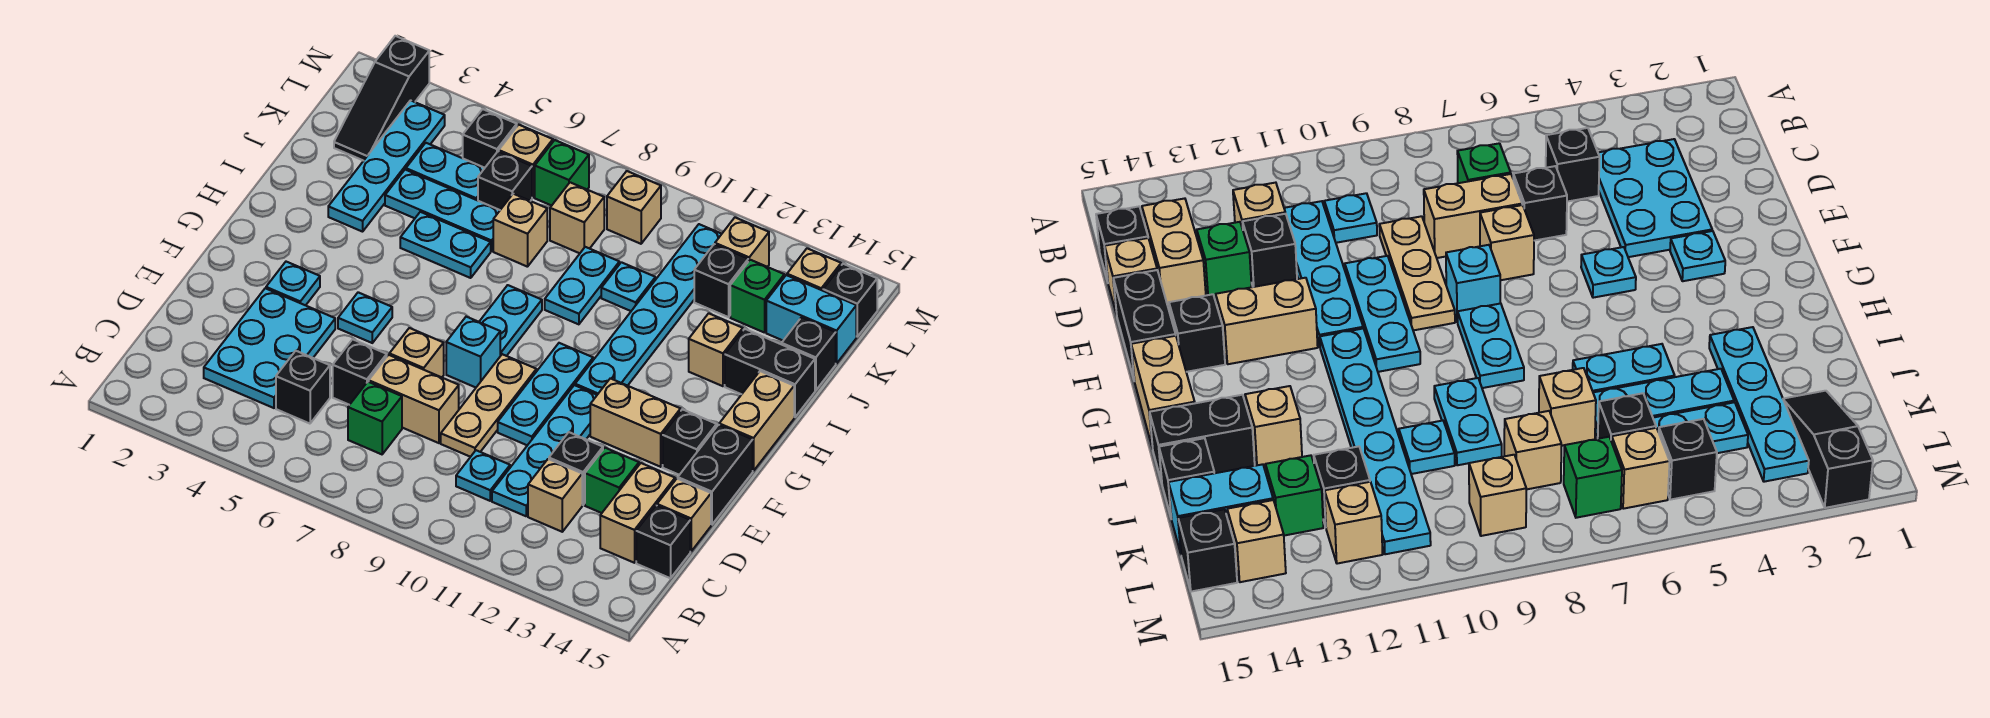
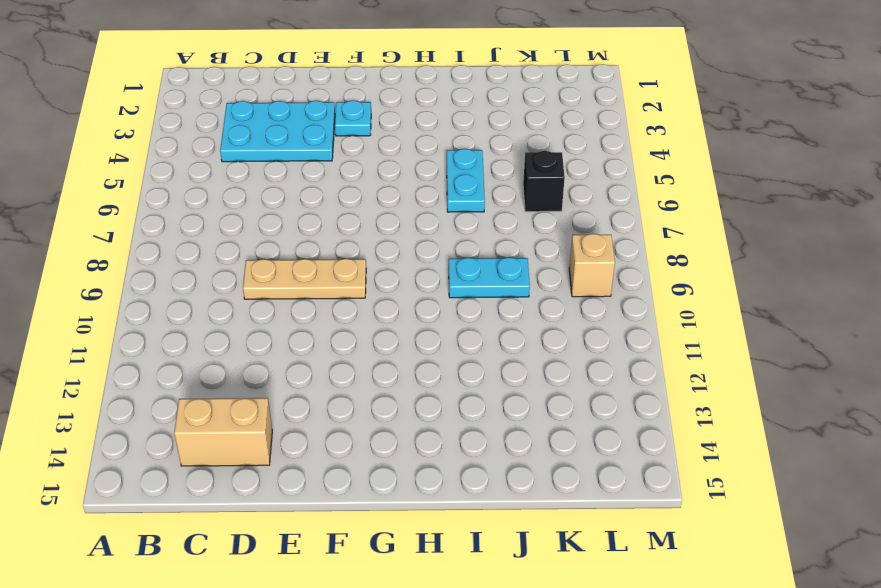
none -> black 1x1 brick [276,351,330,424]
none -> green 1x1 brick [348,382,402,454]
none -> cyan 1x1 plate [456,450,510,501]
none -> cyan 1x4 plate [492,385,597,516]

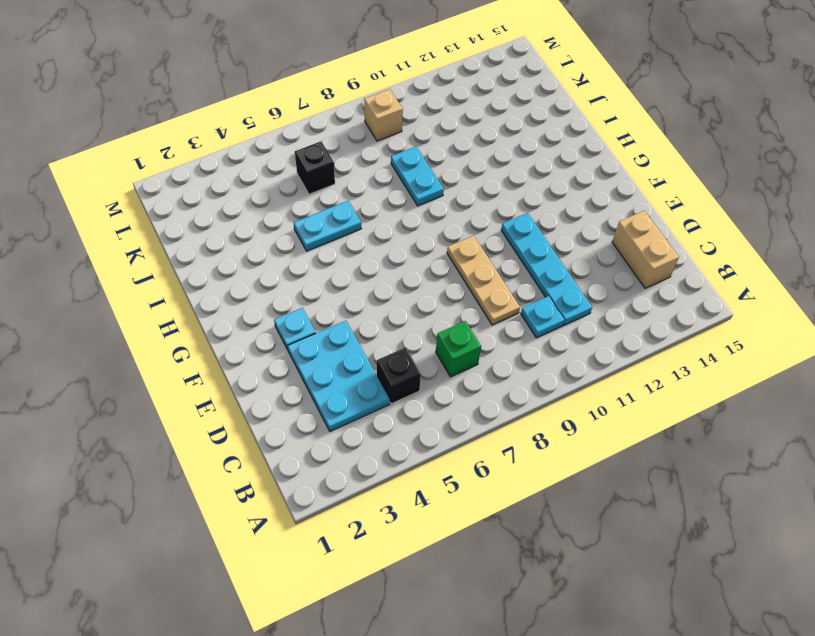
none -> tan 1x1 brick [528,459,582,532]
none -> black 1x1 brick [636,505,690,578]
none -> black 1x1 brick [333,339,387,405]
none -> tan 1x2 brick [369,355,459,443]

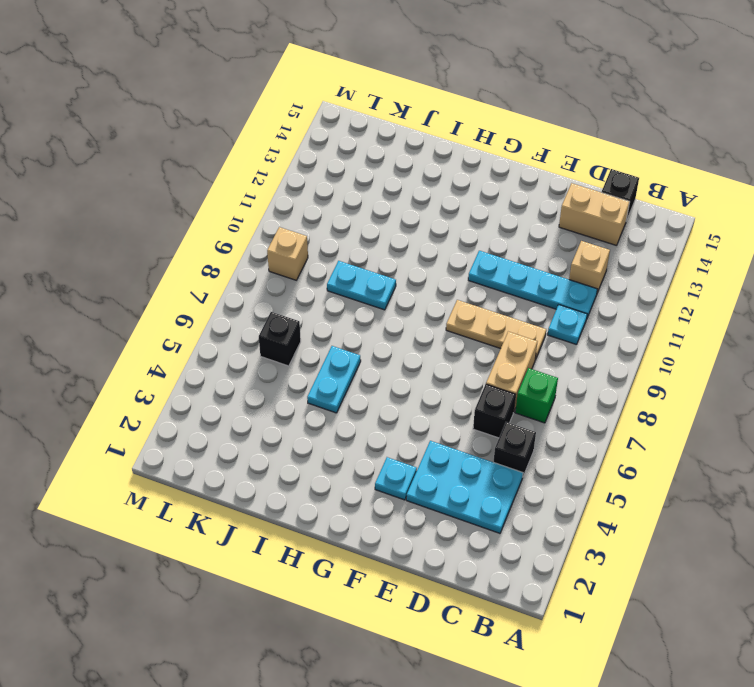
none -> black 1x1 brick [549,432,603,505]
none -> green 1x1 brick [585,448,639,513]
none -> tan 1x1 brick [657,479,711,551]
none -> tan 1x1 brick [389,328,444,377]

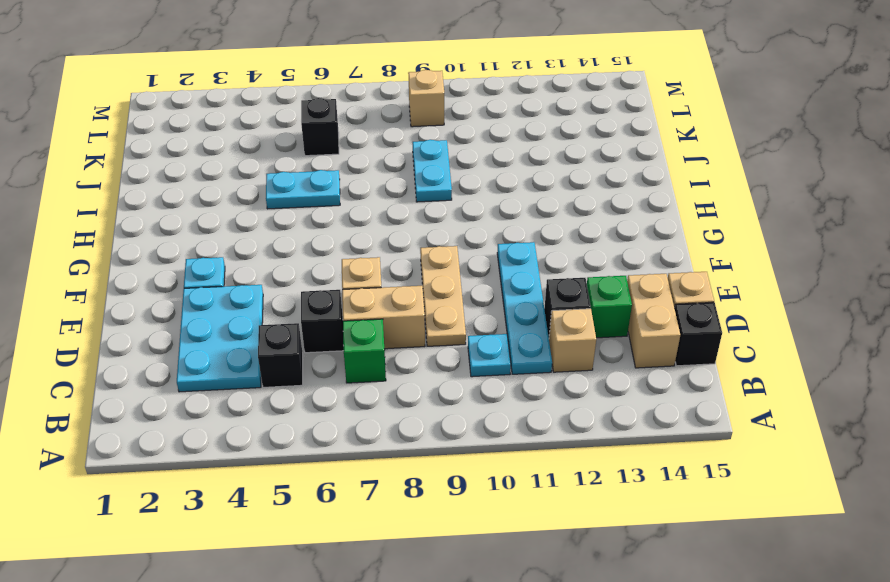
none -> cyan 1x3 plate [498,343,593,445]
none -> black 1x2 brick [678,425,753,524]
none -> cyan 1x1 plate [338,292,392,343]
none -> cyan 1x1 brick [446,317,500,387]

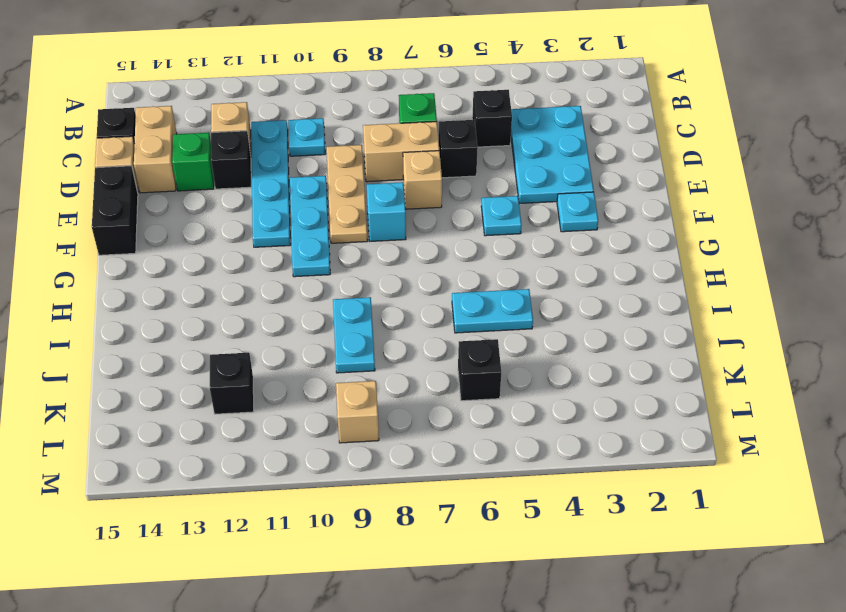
none -> tan 1x2 brick [590,378,681,467]
none -> black 1x1 brick [663,409,717,475]
none -> cyan 1x2 plate [479,285,542,356]
none -> cyan 1x6 plate [575,224,721,395]

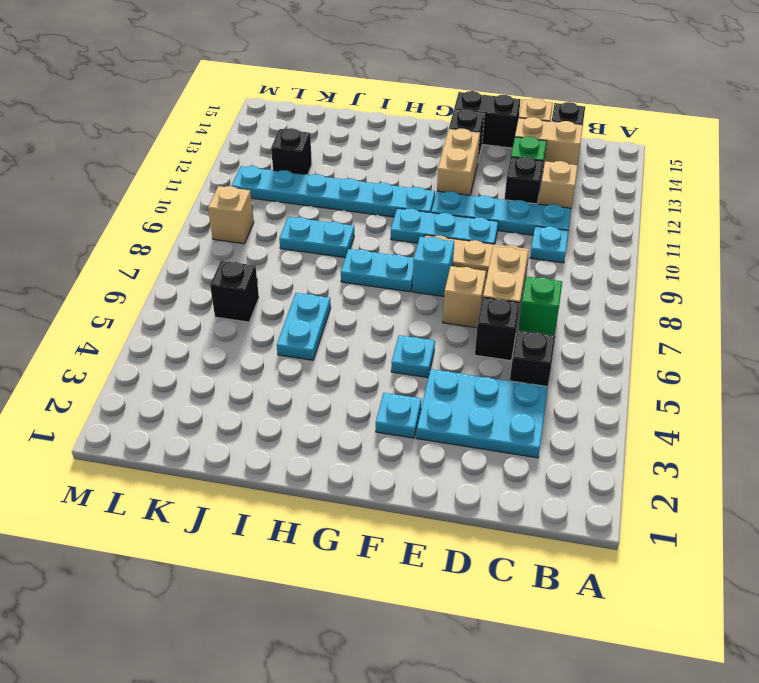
none -> tan 1x2 brick [719,371,794,471]
none -> cyan 1x4 plate [328,100,445,232]
none -> tan 1x1 brick [689,313,743,386]
none -> black 1x2 brick [725,329,815,417]

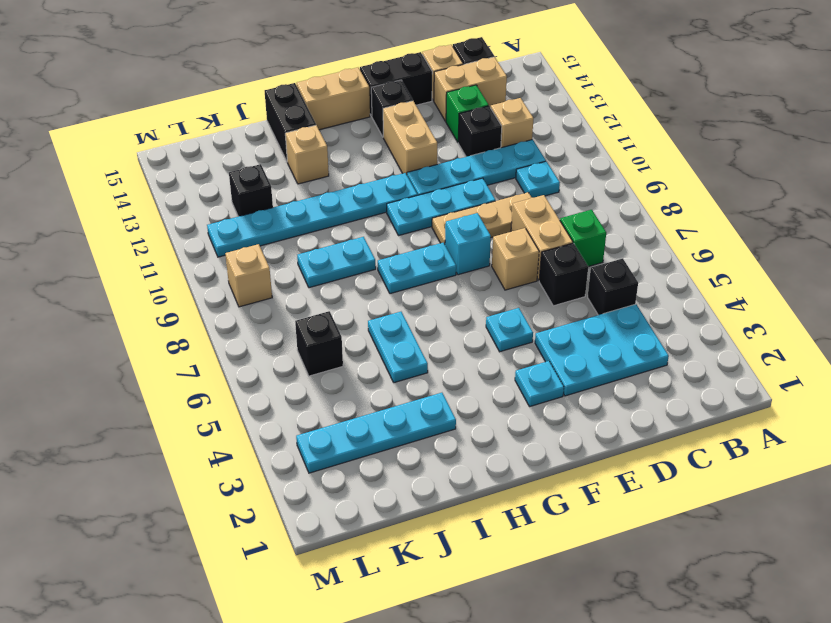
none -> cyan 1x3 plate [385,170,500,251]
none -> tan 1x1 brick [493,194,547,267]
none -> cyan 1x1 plate [601,262,655,311]
none -> black 1x1 brick [782,317,836,390]

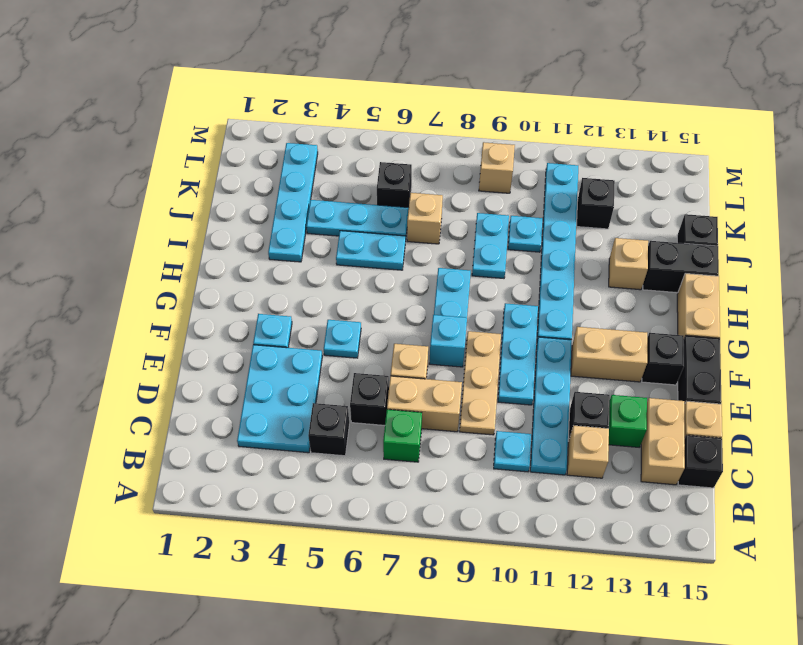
none -> black 1x3 slope [334,36,429,161]
none -> cyan 1x2 plate [406,143,484,201]
none -> tan 1x1 brick [550,182,604,253]
none -> green 1x1 brick [730,260,784,333]

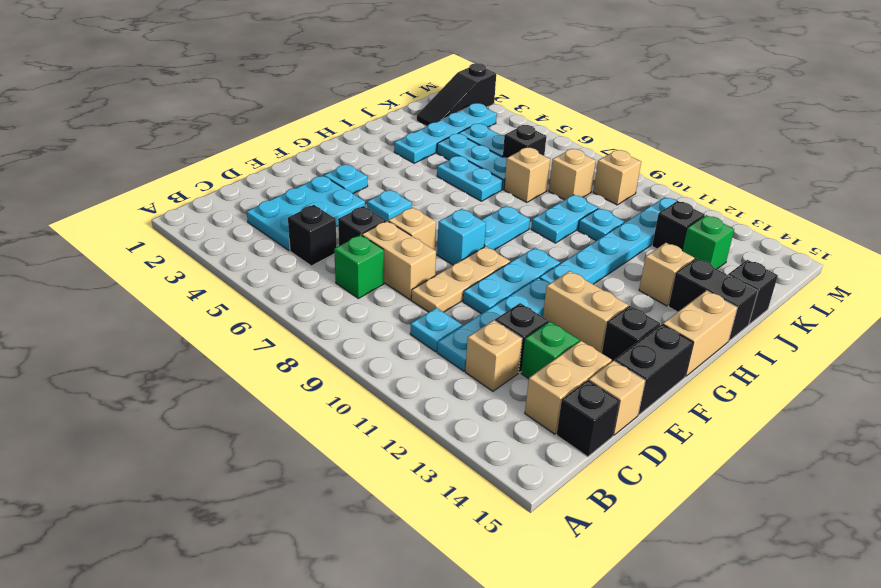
none -> cyan 1x2 brick [766,275,856,363]
none -> black 1x1 brick [463,109,517,168]
none -> tan 1x1 brick [499,125,553,197]
none -> green 1x1 brick [535,140,589,206]

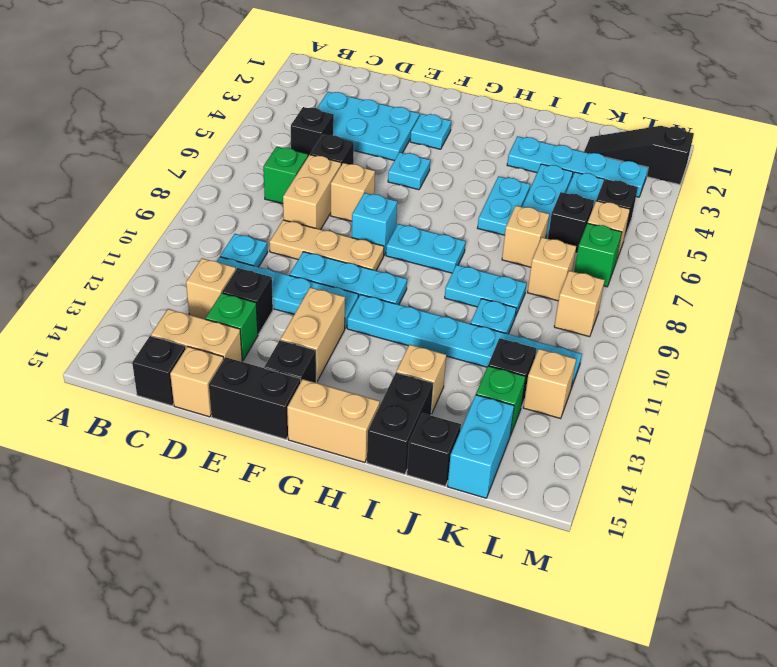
none -> tan 1x1 brick [787,248,841,291]
none -> black 1x1 brick [823,264,877,336]

